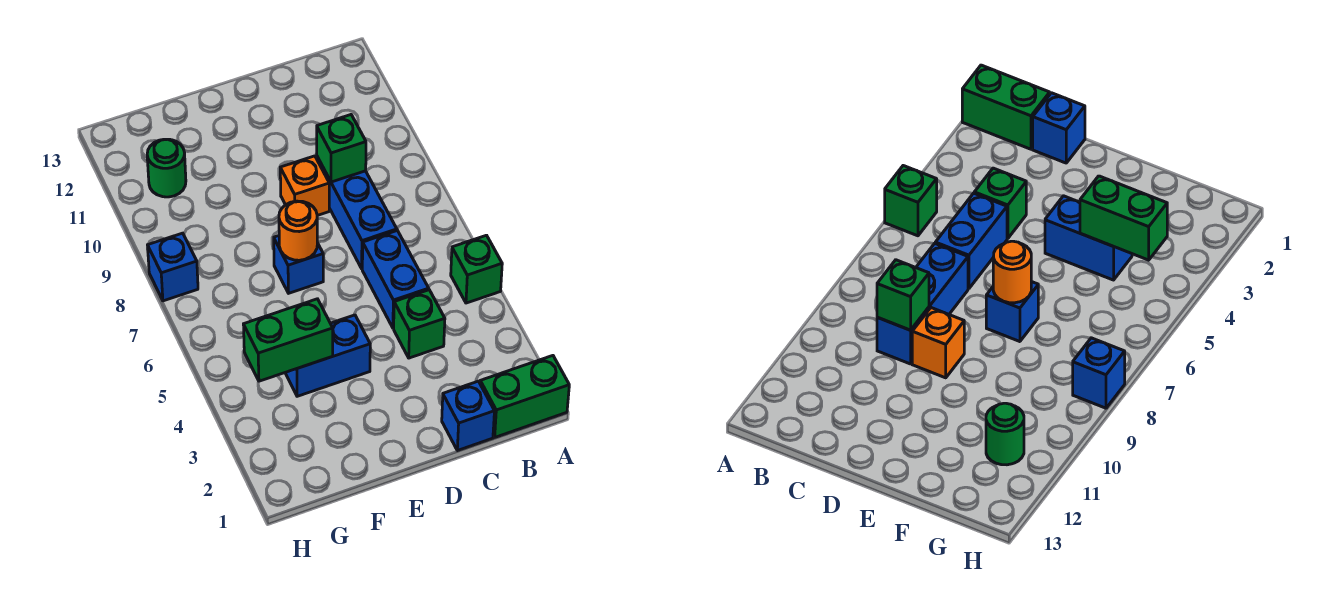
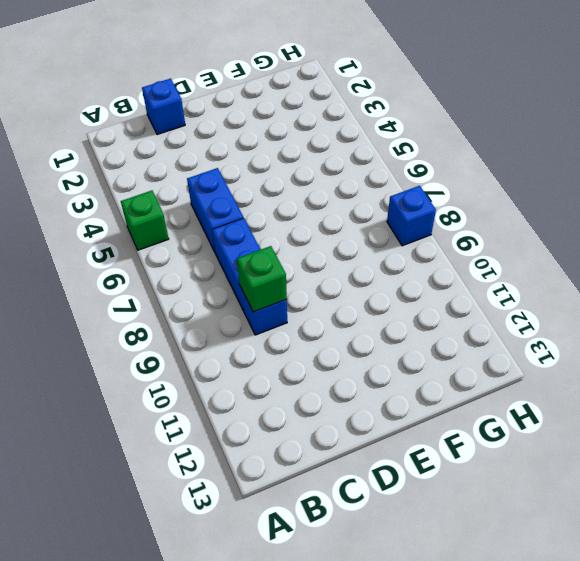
none -> green 1x2 brick [480,356,569,437]
none -> green 1x1 brick [394,290,445,358]
none -> orange 1x1 brick [280,156,329,216]

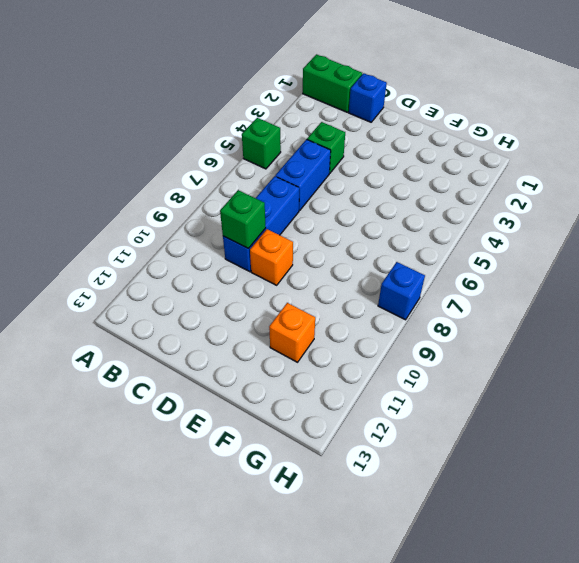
orange 1x1 brick [269,303,315,362] -> none
none -> blue 1x2 brick [285,315,370,396]
none -> blue 1x1 brick [274,236,323,293]
none -> green 1x1 round brick [147,139,186,197]

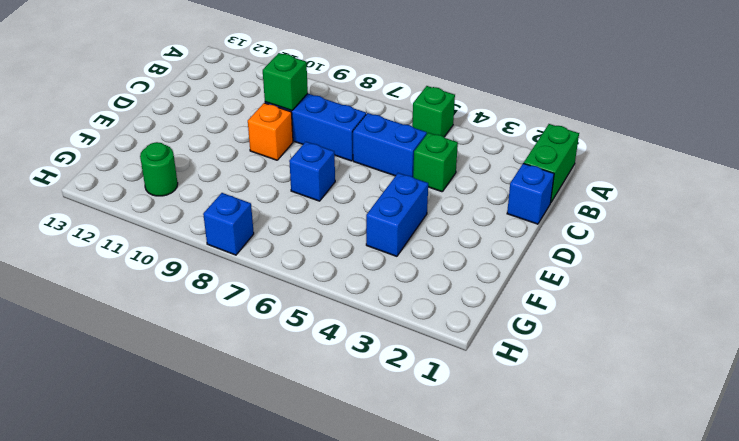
none -> orange 1x1 round brick [279,201,317,260]
none -> green 1x2 brick [243,299,333,381]

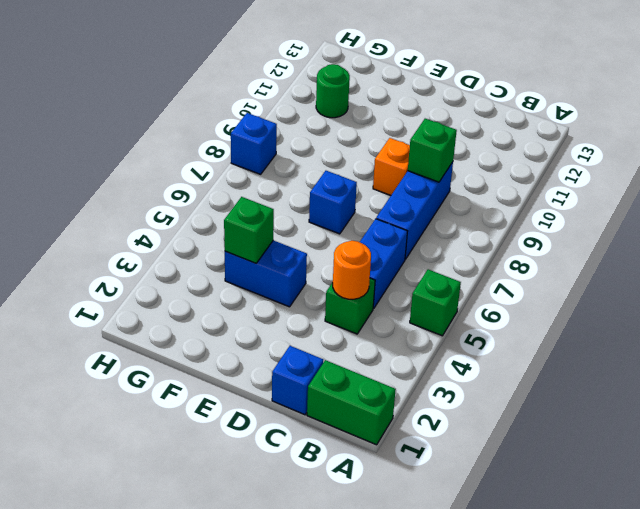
orange 1x1 round brick [333,241,371,299] -> orange 1x1 round brick moved to [279,201,317,260]
green 1x1 brick [224,197,274,263] -> green 1x2 brick [243,299,333,381]

